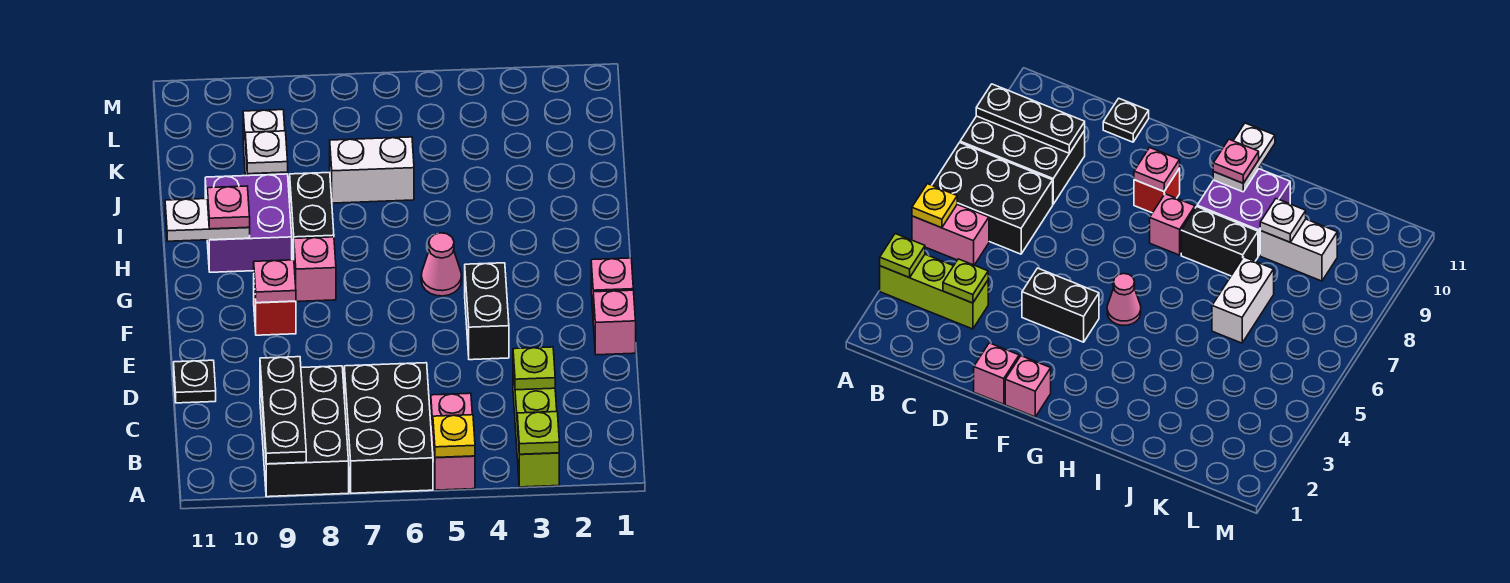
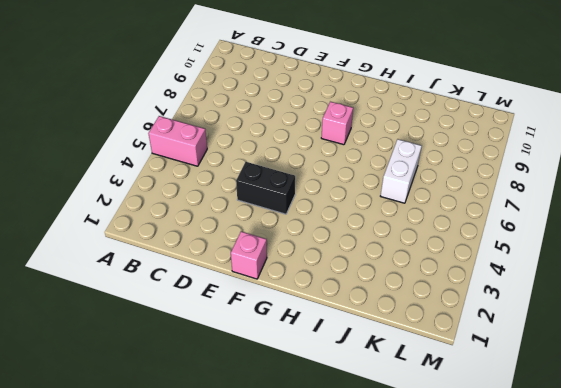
none -> lime 1x3 brick [513,365,559,487]
none -> black 2x3 brick [344,363,433,493]
none -> black 2x3 brick [260,366,349,497]

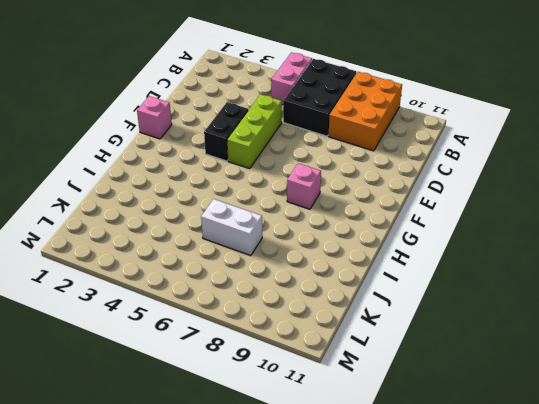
orange 2x3 brick [328,72,402,151] -> black 2x3 brick [260,366,349,497]
lime 1x3 brick [227,94,282,169] -> lime 1x3 brick moved to [513,365,559,487]
none -> black 1x1 plate [174,360,216,403]
none -> pink 1x1 brick [593,290,636,355]
none -> red 1x1 brick [254,284,296,335]

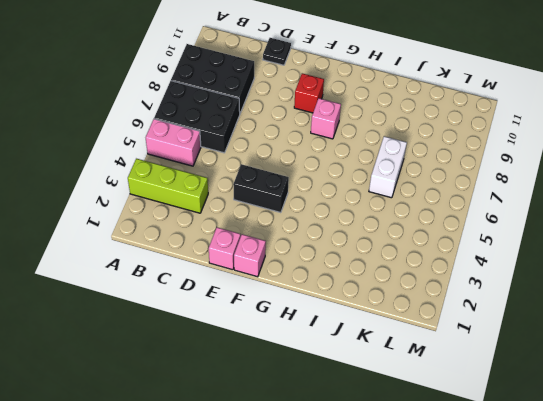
none -> pink 1x1 cone [421,233,462,296]
none -> black 1x2 brick [290,172,334,260]
none -> purple 2x2 brick [205,174,292,272]

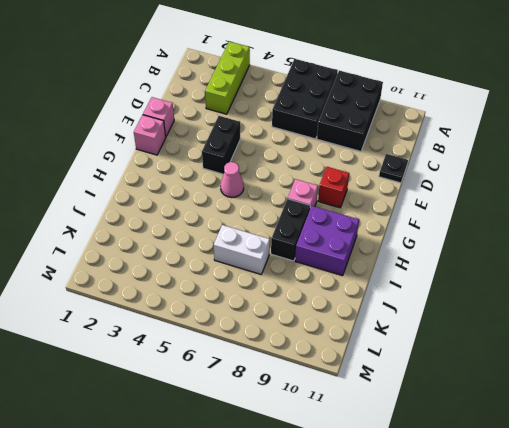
none -> pink 1x2 brick [431,393,475,490]
none -> white 1x2 brick [243,110,288,176]
none -> lime 1x1 plate [517,412,559,454]

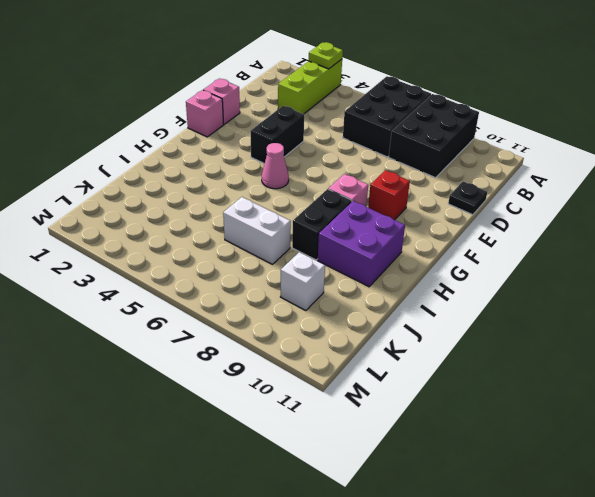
white 1x1 brick [281,252,325,311] -> white 1x2 brick [243,110,288,176]
none -> pink 1x2 brick [431,393,475,490]
none -> yellow 1x1 plate [433,415,475,458]
none -> black 1x3 plate [260,357,306,464]

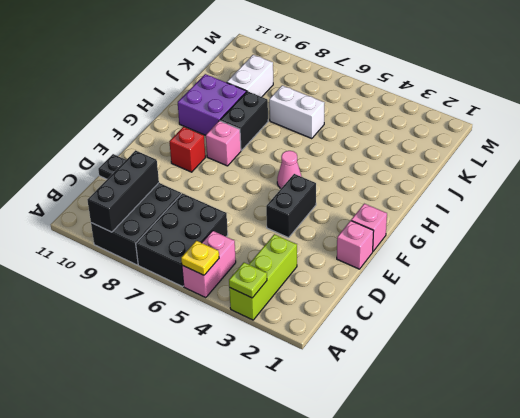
black 1x3 brick [88,150,159,232] -> black 1x3 plate [260,357,306,464]
none -> lime 1x1 plate [513,347,555,390]
none -> pink 1x1 plate [254,260,296,303]
none -> white 1x2 plate [165,199,250,241]

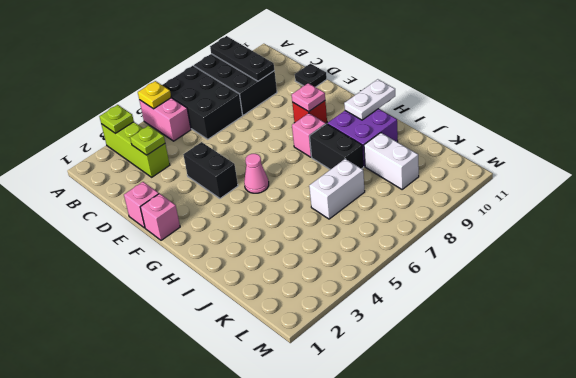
none -> white 1x1 plate [245,131,288,174]
none -> pink 1x1 plate [207,186,250,229]

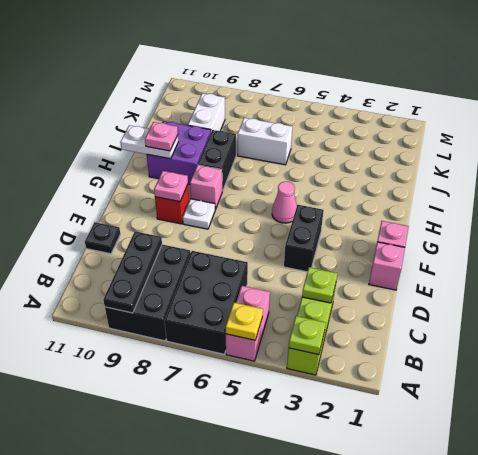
white 1x1 plate [183,199,215,229] -> white 1x1 plate moved to [245,131,288,174]

